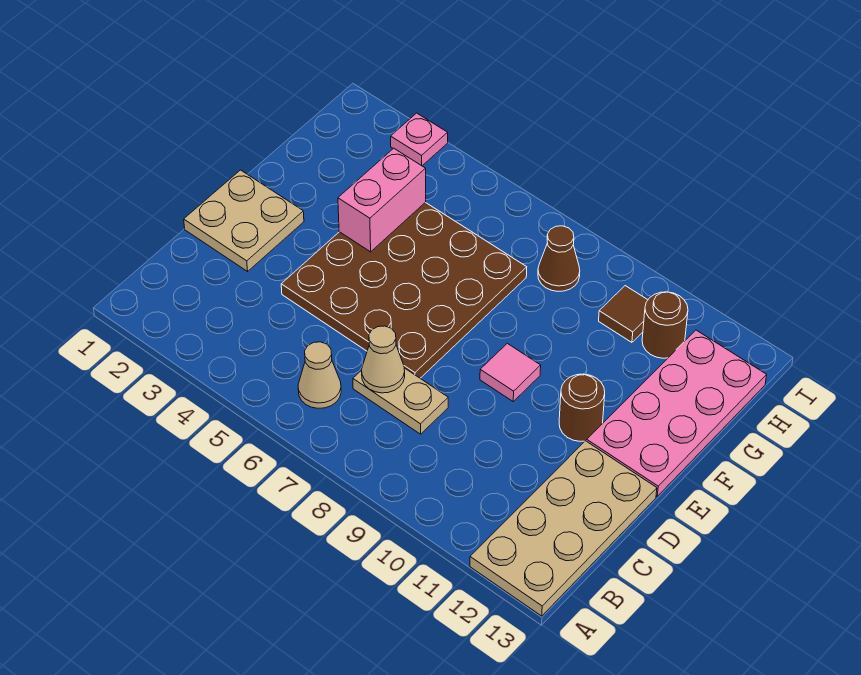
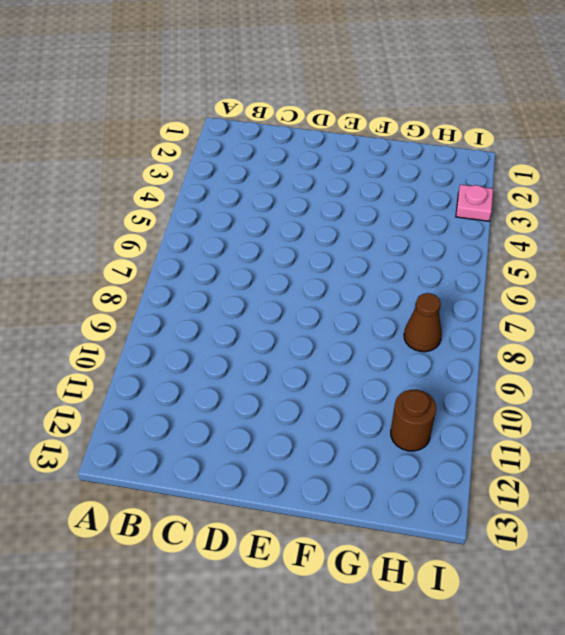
none -> tan 2x4 plate [470,441,657,616]
none -> tan 1x1 cone [298,342,341,408]
none -> tan 1x2 plate [353,368,448,434]

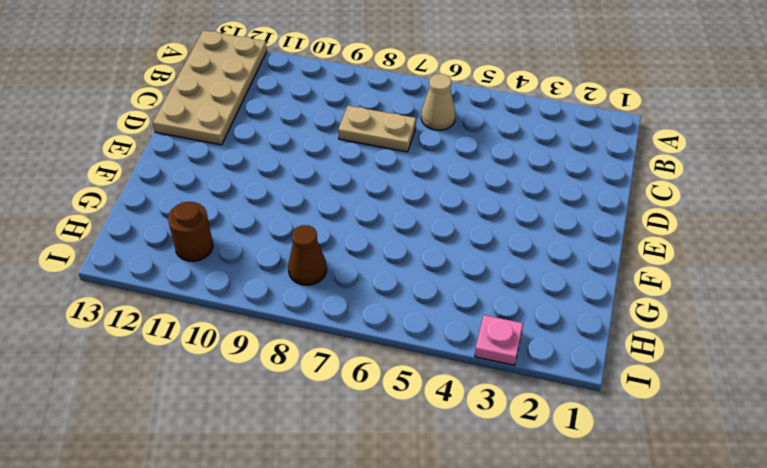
none -> tan 2x2 plate [184,170,304,271]
none -> brown 4x4 plate [281,202,527,378]
none -> pink 1x1 tile [480,343,541,401]

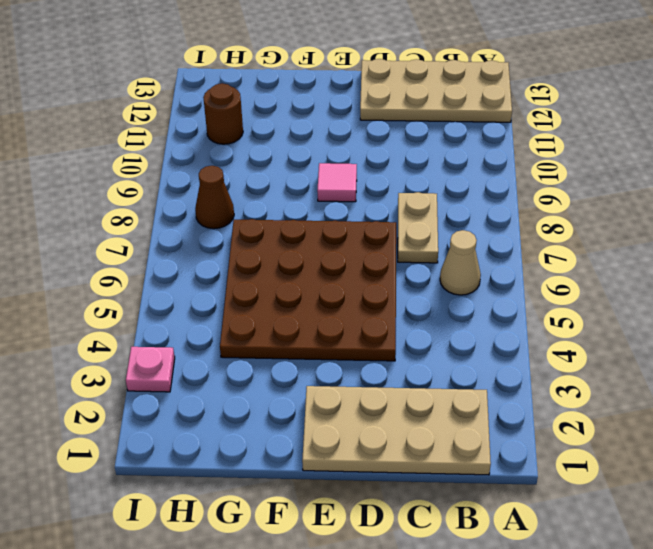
tan 2x4 plate [302,386,491,475] -> tan 2x2 plate [184,170,304,271]
none -> brown 1x1 round brick [559,374,605,441]
none -> pink 2x4 plate [587,330,767,496]
none -> brown 1x1 tile [599,286,648,342]

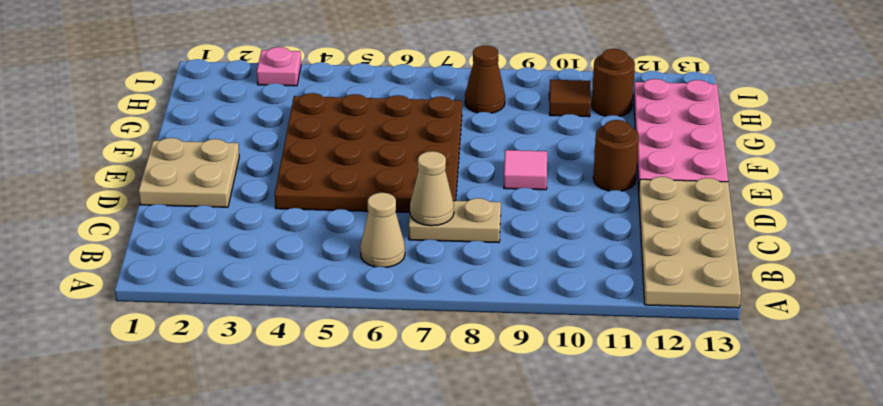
none -> pink 1x2 brick [338,148,426,252]

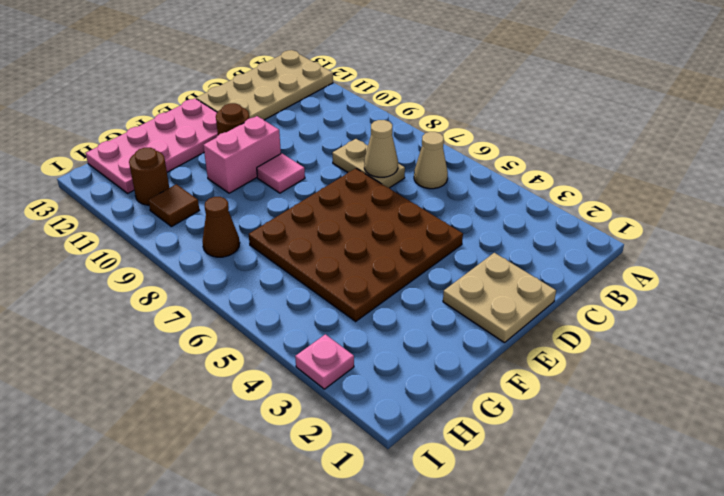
pink 1x2 brick [203,116,281,193] -> pink 1x2 brick moved to [338,148,426,252]

